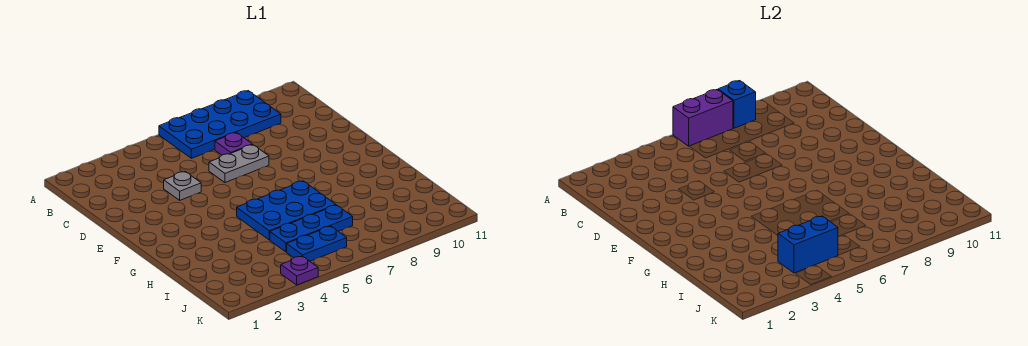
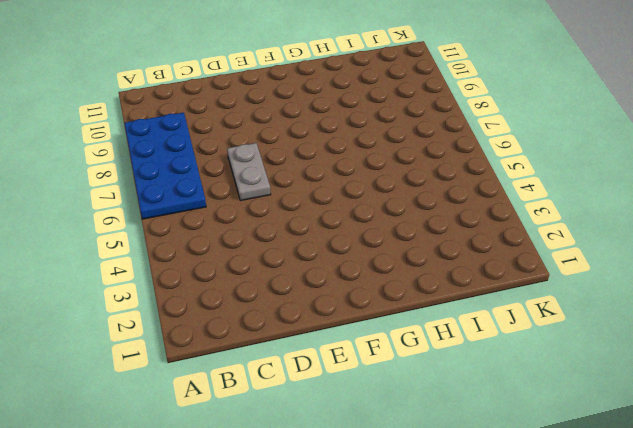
none -> purple 1x1 plate [215,133,252,155]
none -> grey 1x1 plate [164,172,201,200]

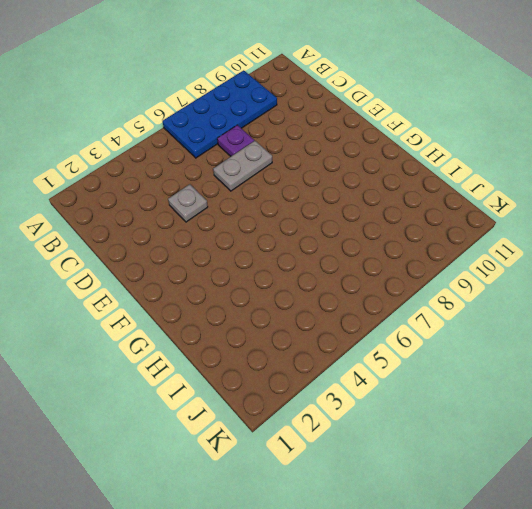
none -> blue 2x3 plate [237,181,336,240]
none -> blue 1x3 plate [270,205,353,252]

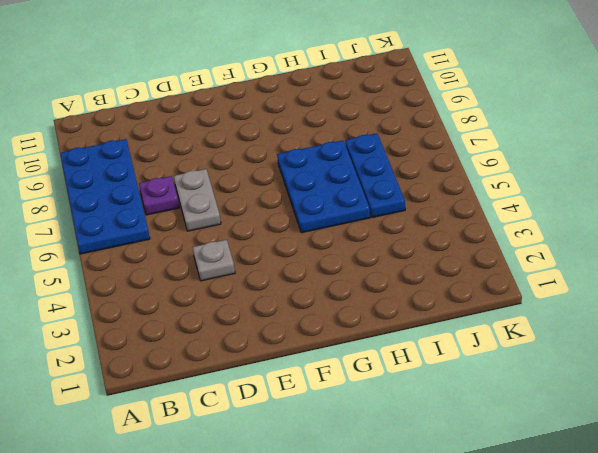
none -> blue 1x2 plate [287,226,347,261]
none -> purple 1x1 plate [281,256,318,285]

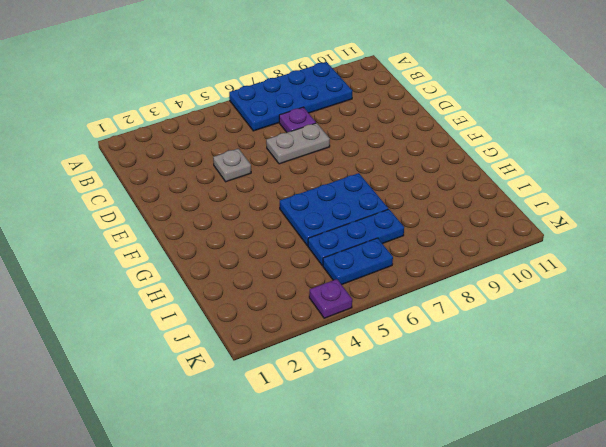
none -> purple 1x2 brick [673,90,733,146]
none -> blue 1x1 brick [718,81,756,128]

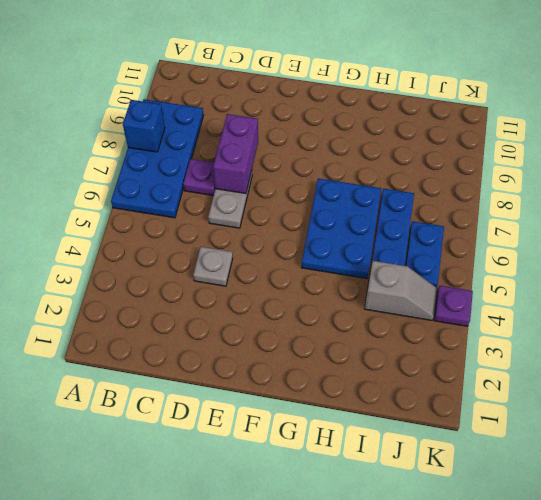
purple 1x2 brick [213,114,258,194] -> purple 1x2 brick moved to [673,90,733,146]
grey 1x2 slope [365,261,437,320] -> none
none -> blue 1x2 brick [778,216,838,273]

